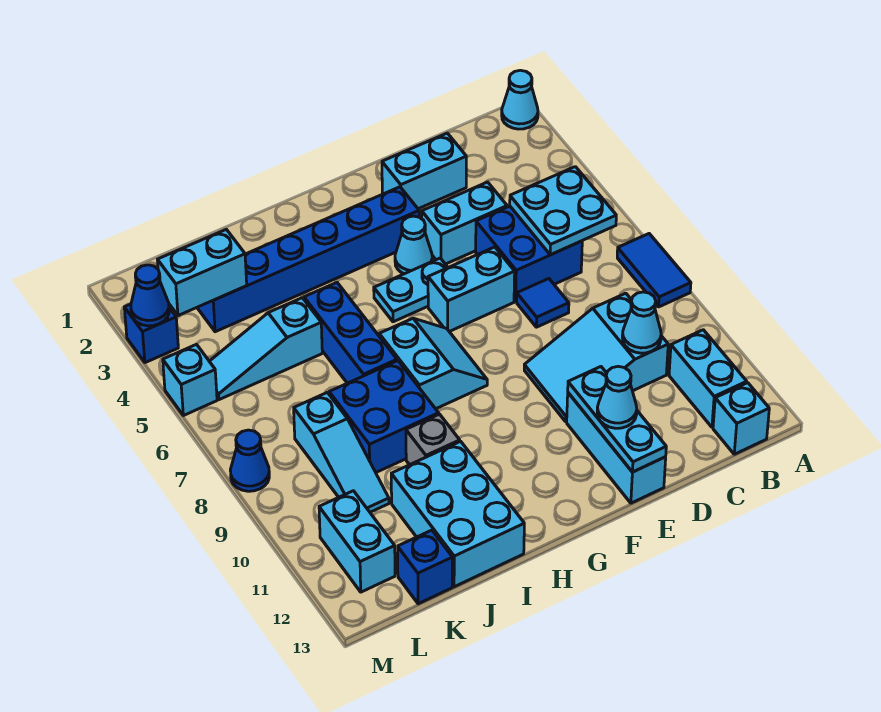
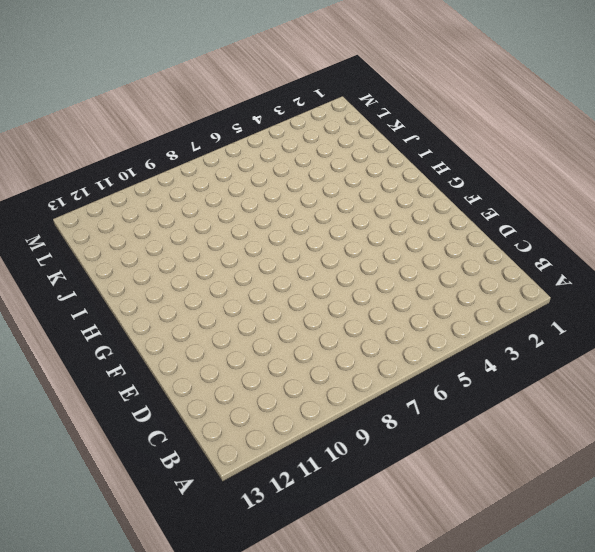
none -> cyan 1x1 cone [502,70,538,129]
none -> blue 1x2 tile [617,234,691,307]
none -> cyan 1x2 brick [669,330,747,427]
none -> cyan 1x1 brick [713,383,769,454]

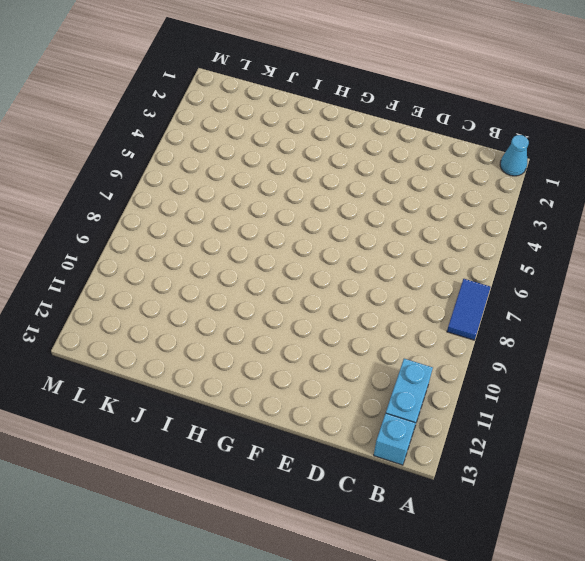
none -> blue 2x2 brick [476,206,582,301]
none -> cyan 2x3 slope [524,293,668,422]
none -> cyan 1x2 brick [382,133,466,209]
none -> cyan 1x2 brick [422,182,507,264]

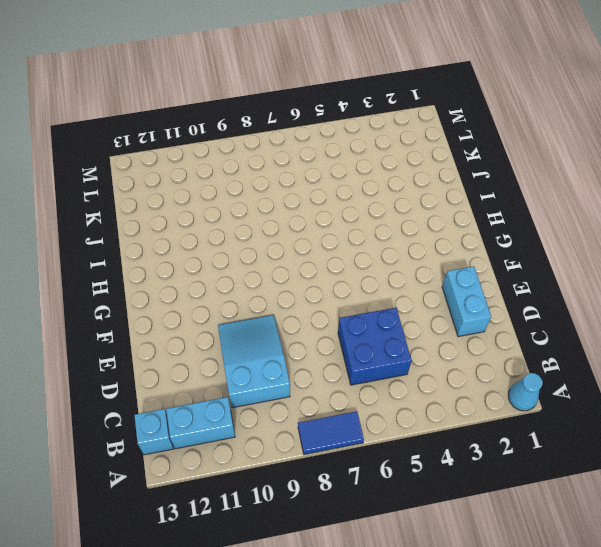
none -> cyan 1x2 brick [422,182,507,264]
none -> blue 1x1 tile [517,279,569,327]
none -> cyan 1x2 brick [428,247,515,332]
none -> cyan 1x3 brick [567,393,666,503]

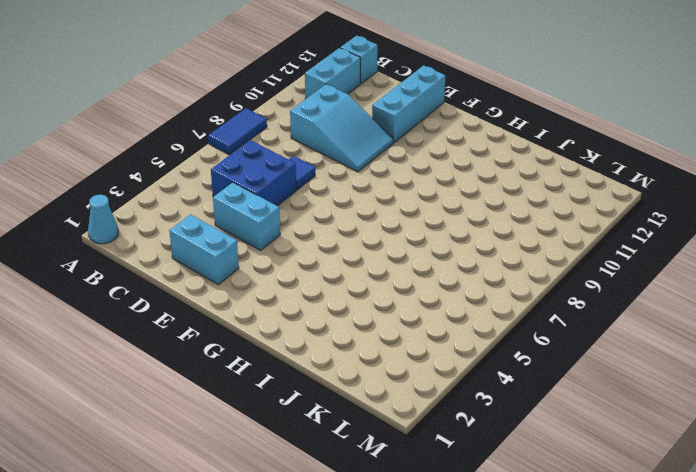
none -> cyan 1x2 brick [428,247,515,332]
none -> blue 1x6 brick [197,187,419,332]
none -> cyan 1x1 cone [395,216,432,274]
none -> cyan 1x2 plate [374,258,448,322]

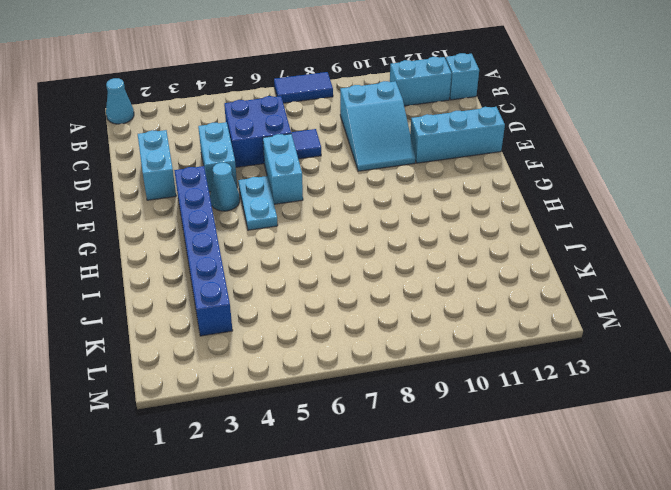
none -> cyan 2x2 slope [379,318,487,409]
none -> blue 1x3 brick [304,283,397,383]
none -> blue 2x2 brick [329,361,439,472]
none -> grey 1x1 brick [406,414,460,465]

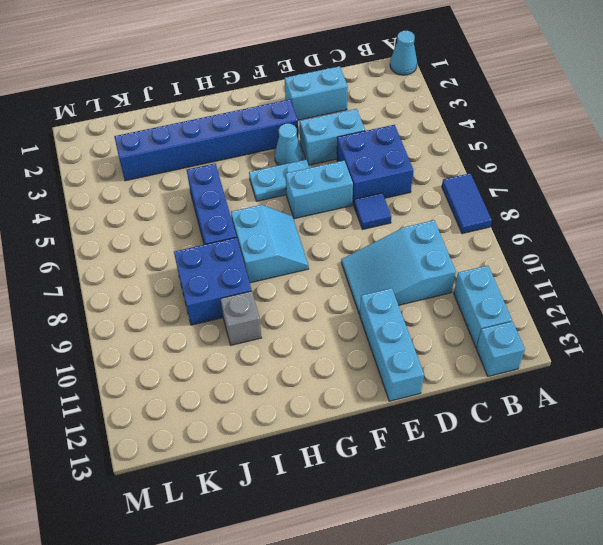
none -> cyan 2x3 brick [391,441,524,587]
none -> cyan 1x3 slope [209,298,322,400]
none -> cyan 1x3 slope [294,392,389,512]
none -> blue 1x1 brick [398,530,453,604]

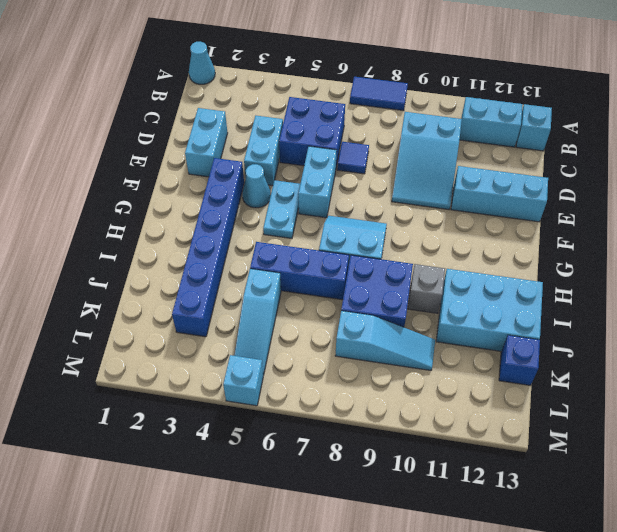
none -> cyan 1x2 brick [319,491,395,592]
none -> blue 1x1 brick [124,304,178,363]
none -> blue 1x1 cone [230,430,269,491]
none -> cyan 2x2 plate [510,167,616,255]

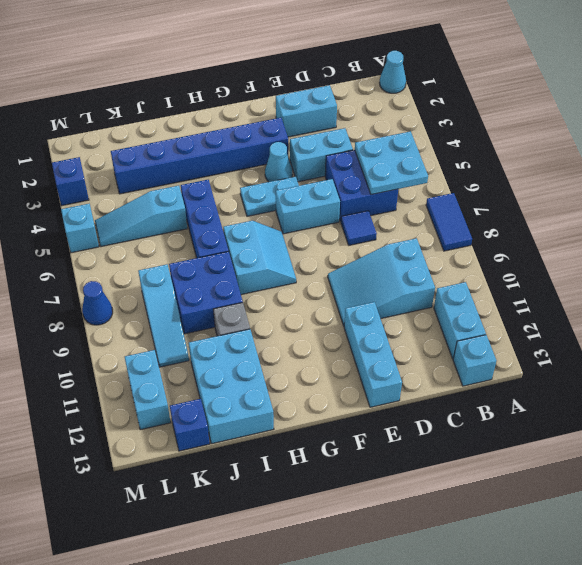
none -> cyan 1x1 cone [622,292,661,353]
none -> cyan 1x3 plate [568,367,666,472]
none -> cyan 1x2 brick [157,229,247,316]
none -> blue 1x1 cone [131,265,169,326]

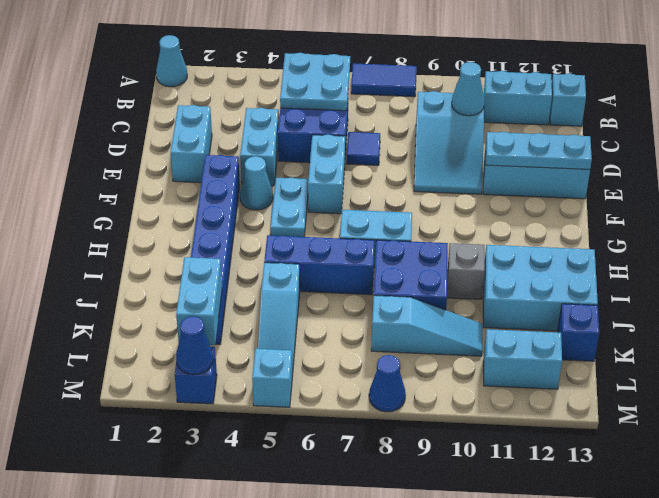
none -> cyan 1x1 cone [597,366,637,428]

